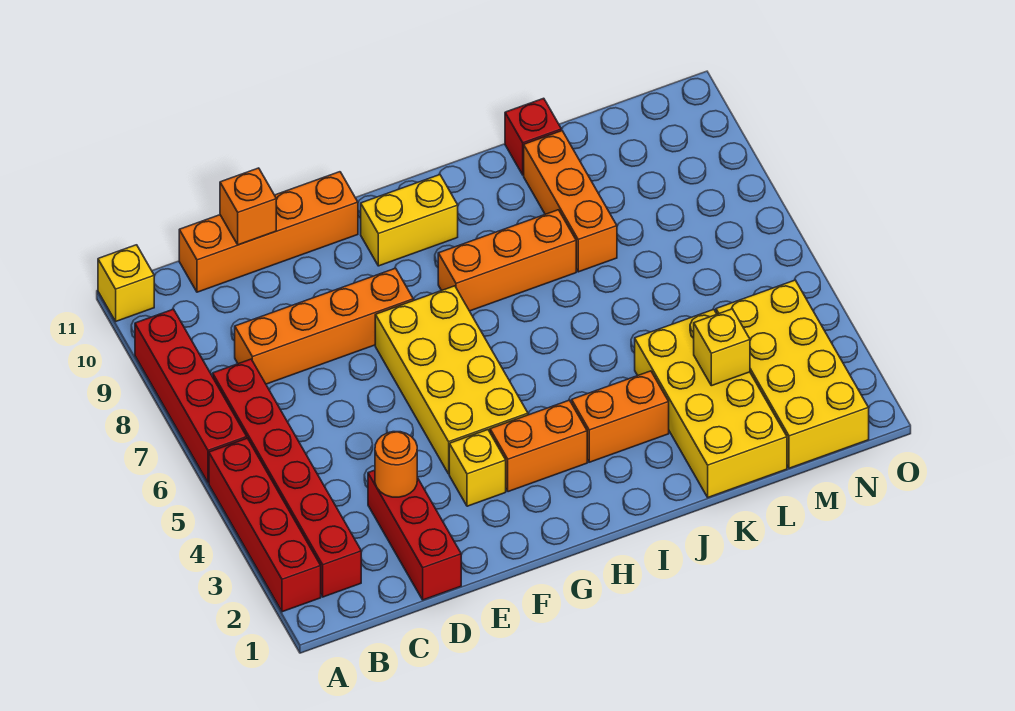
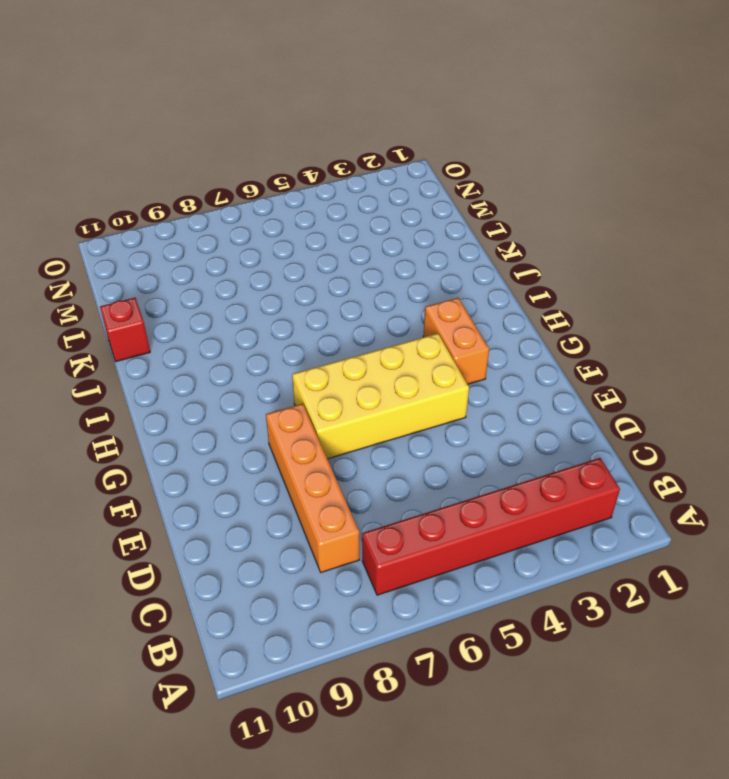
none -> red 1x4 brick [209,438,321,612]
none -> red 1x4 brick [135,309,247,483]
none -> yellow 1x1 brick [98,245,154,321]

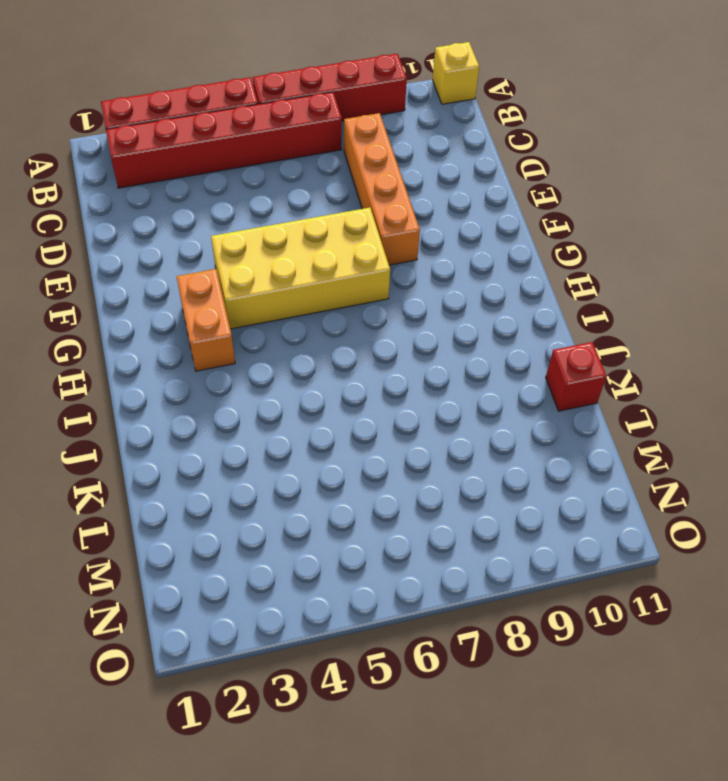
none -> orange 1x4 brick [179,172,358,292]
none -> red 1x3 brick [368,470,461,600]
none -> yellow 1x1 brick [449,430,506,506]

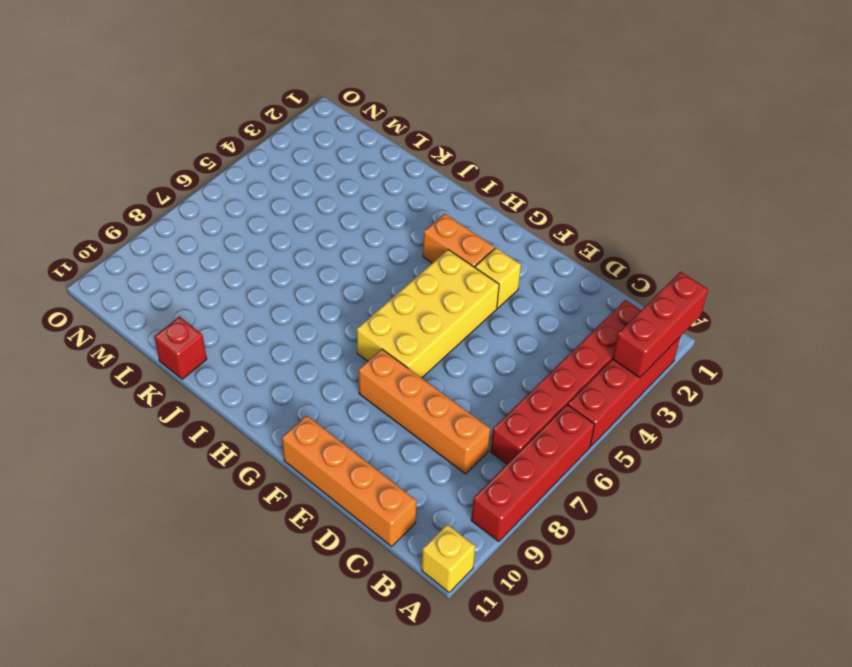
red 1x3 brick [612,272,708,378] -> red 1x3 brick moved to [368,470,461,600]
none -> yellow 1x2 brick [361,175,458,266]
none -> orange 1x3 brick [438,210,576,311]
none -> orange 1x2 brick [572,371,669,462]

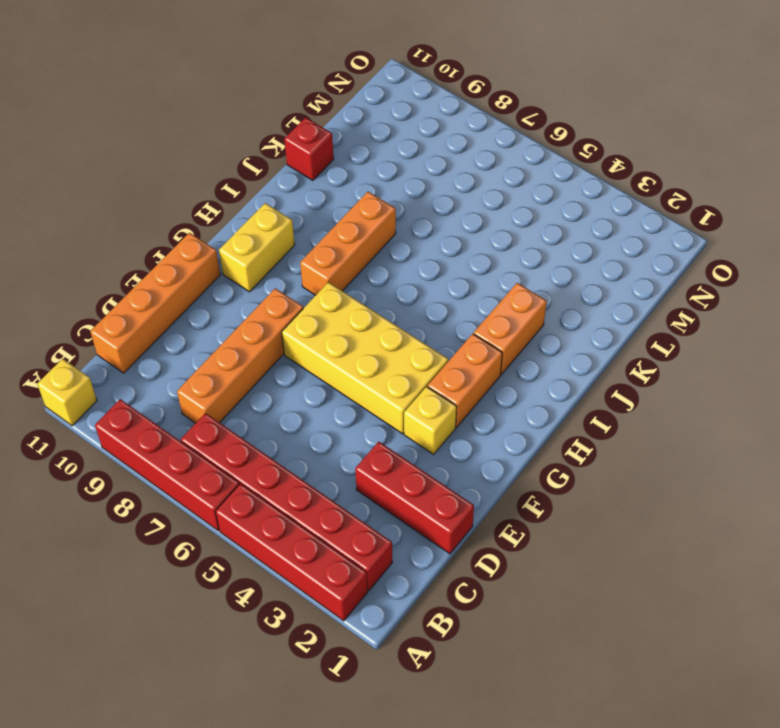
none -> yellow 2x4 brick [635,310,787,497]
none -> orange 1x3 brick [524,131,617,272]
none -> yellow 2x4 brick [716,280,869,468]

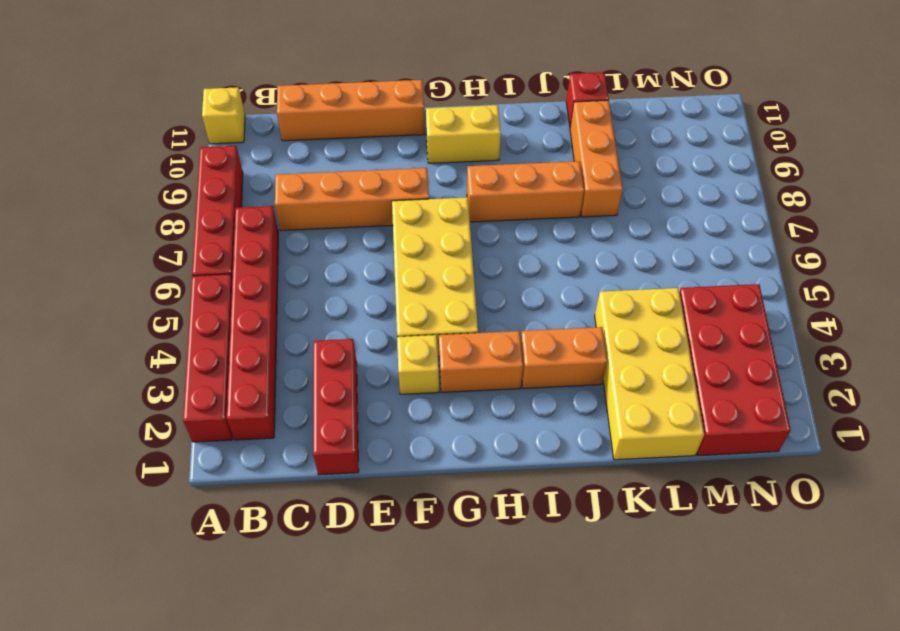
red 2x4 brick [679,284,791,455] -> yellow 2x4 brick [716,280,869,468]
none -> orange 1x1 round brick [375,432,417,497]
none -> orange 1x1 brick [220,168,276,245]
none -> yellow 1x1 brick [694,309,750,386]

